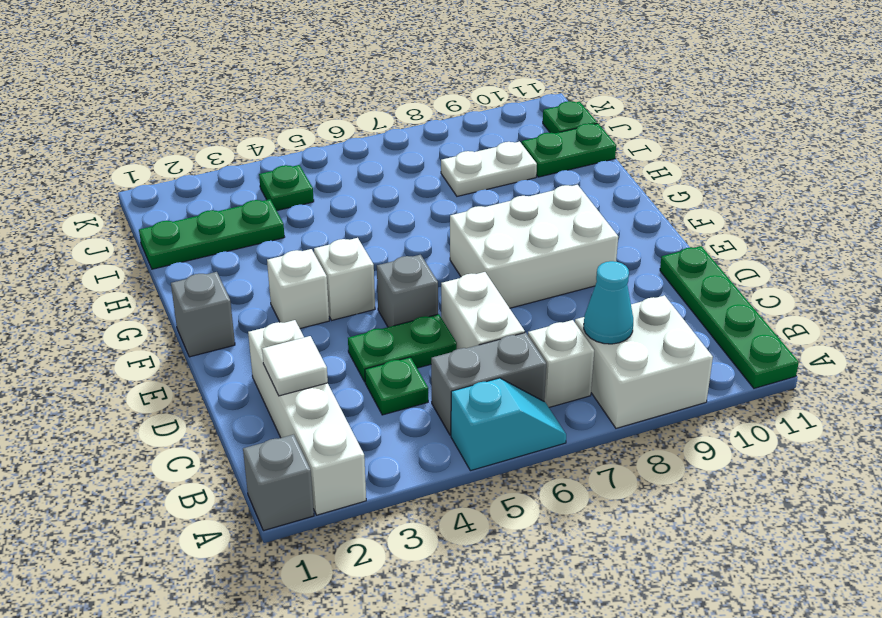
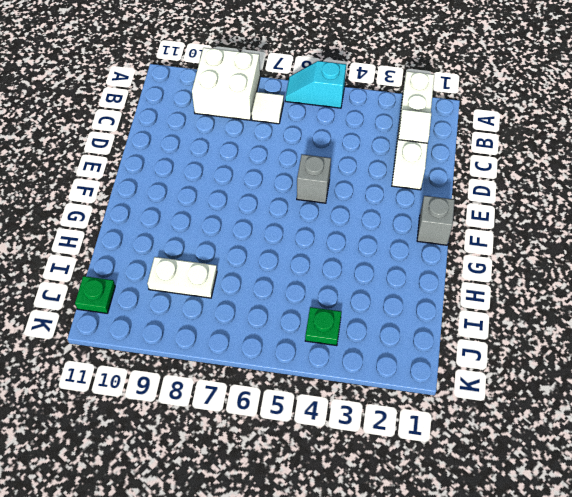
white 1x1 tile [252,92,284,124] -> white 1x1 brick [528,320,594,407]
none -> grey 1x1 brick [243,434,314,531]
none -> green 1x4 plate [660,246,799,388]
none -> grey 1x2 brick [431,332,546,435]

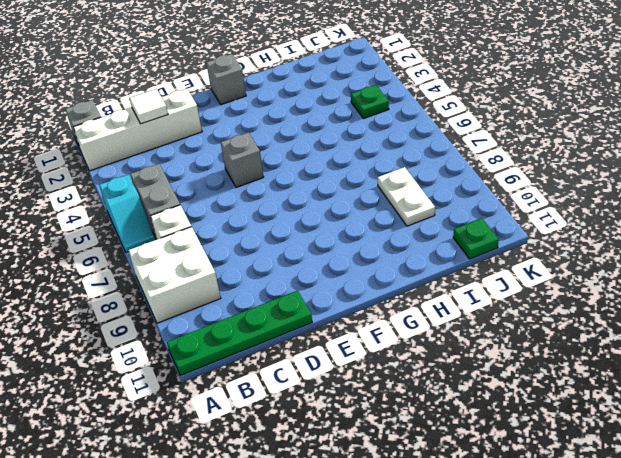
none -> green 1x1 plate [365,357,428,415]
none -> white 1x2 brick [441,272,525,349]
none -> green 1x2 plate [348,314,457,382]

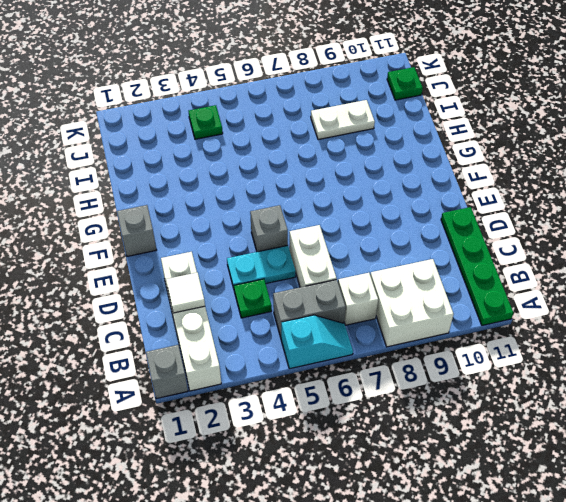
cyan 1x2 plate [227,245,296,288] -> green 1x2 plate [348,314,457,382]
none -> white 2x3 brick [450,185,618,308]
none -> white 1x1 brick [267,249,329,329]
none -> white 1x1 brick [314,238,375,320]

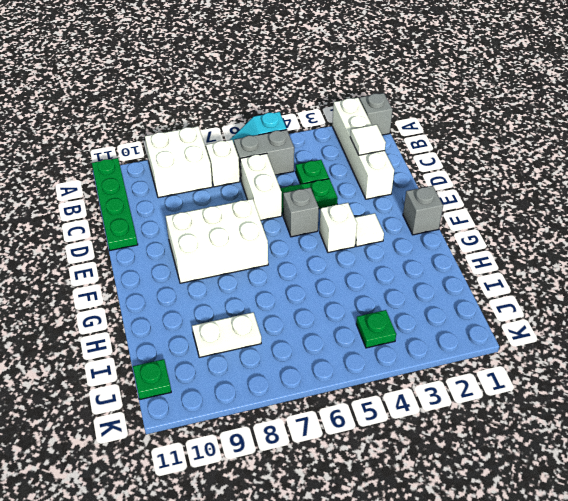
white 1x1 tile [355,213,384,247] -> white 1x1 brick [267,249,329,329]
none -> green 1x3 plate [139,199,284,269]
none -> green 1x2 plate [521,123,616,177]
none -> cyan 1x1 cone [584,261,633,344]

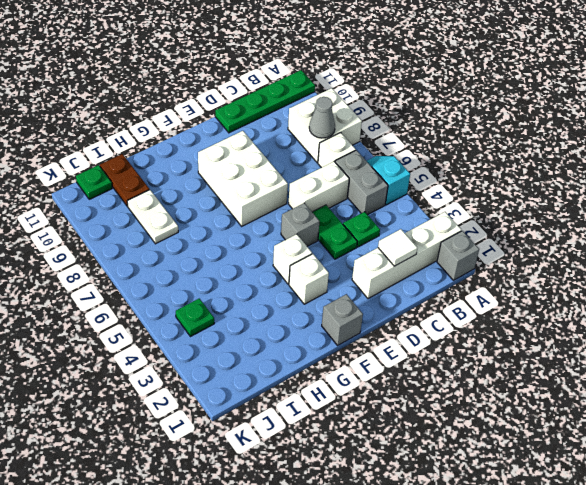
grey 1x1 cone [309,97,335,138] -> cyan 1x1 cone [584,261,633,344]
brown 1x2 plate [100,154,149,206] -> green 1x2 plate [521,123,616,177]
none -> green 1x3 plate [139,199,284,269]

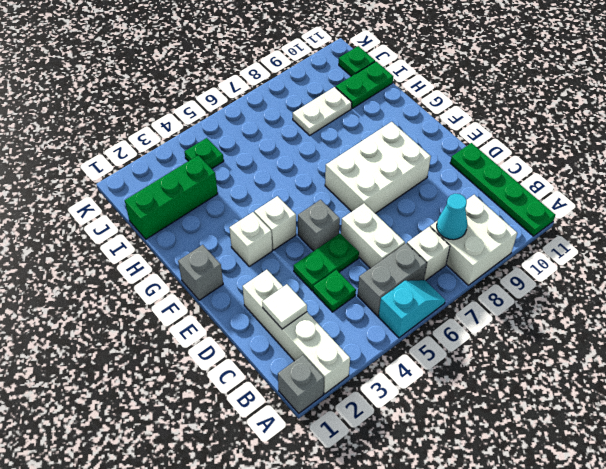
green 1x3 brick [125,155,218,239] -> green 1x3 plate [139,199,284,269]

